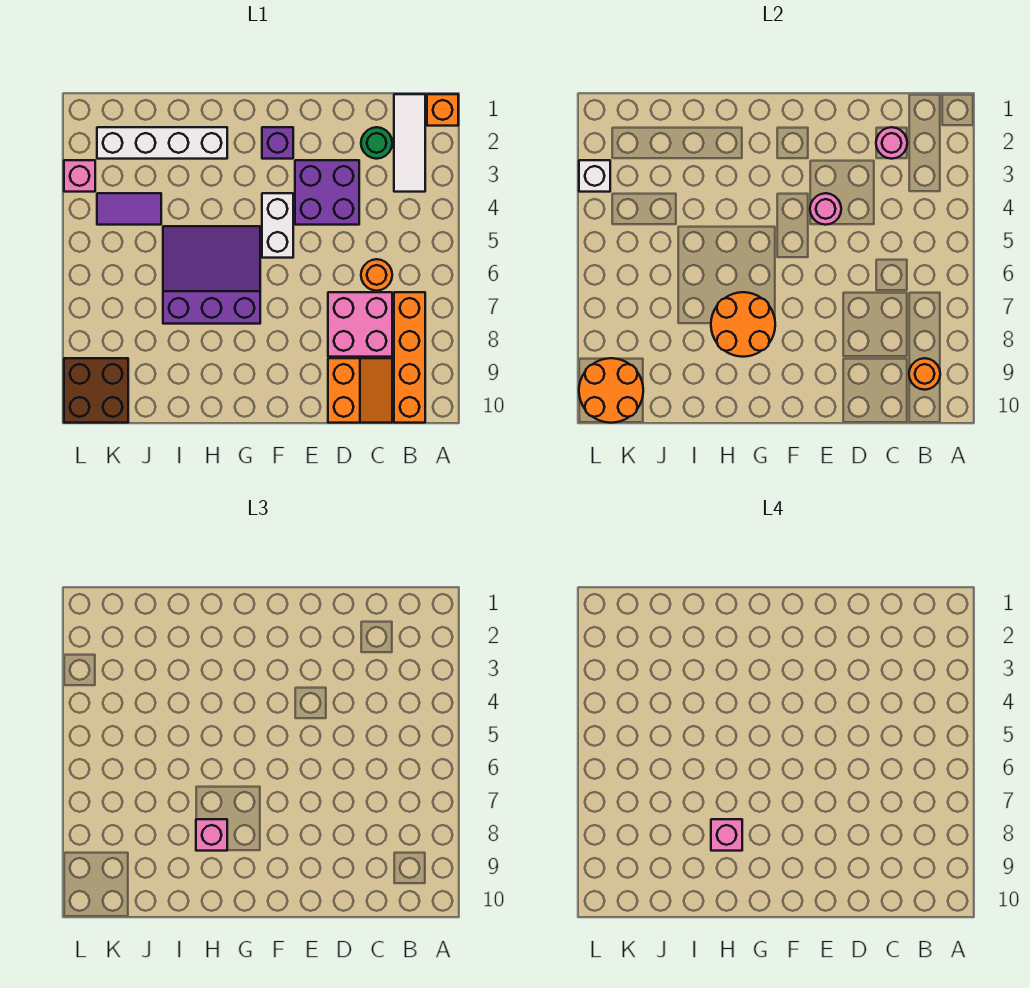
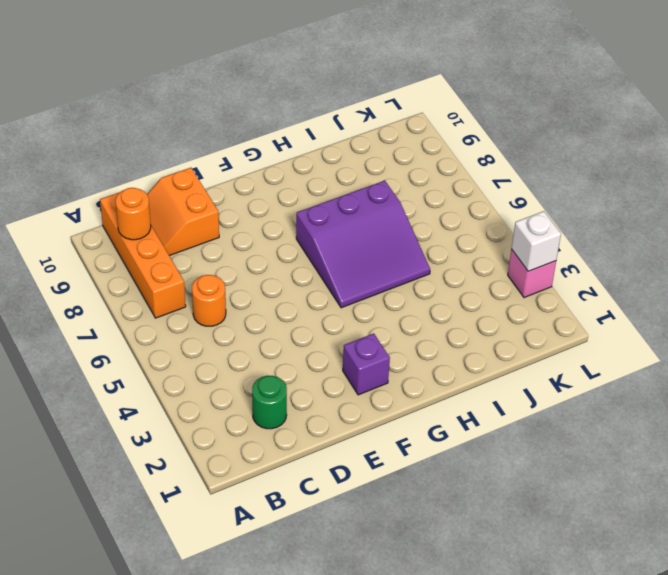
none -> orange 1x1 brick [427,94,458,126]
none -> white 1x3 tile [394,94,425,192]
none -> pink 2x2 brick [328,292,392,357]

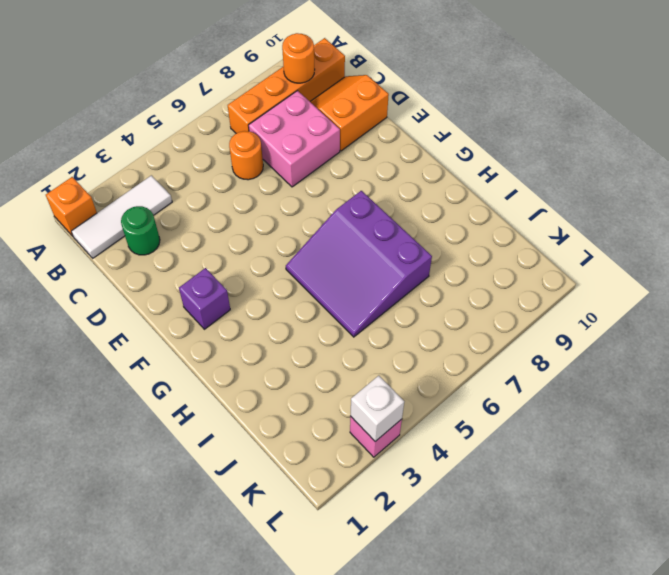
none -> purple 2x2 brick [295,160,359,225]
none -> white 1x2 brick [262,193,293,258]
none -> white 1x4 brick [97,127,227,159]

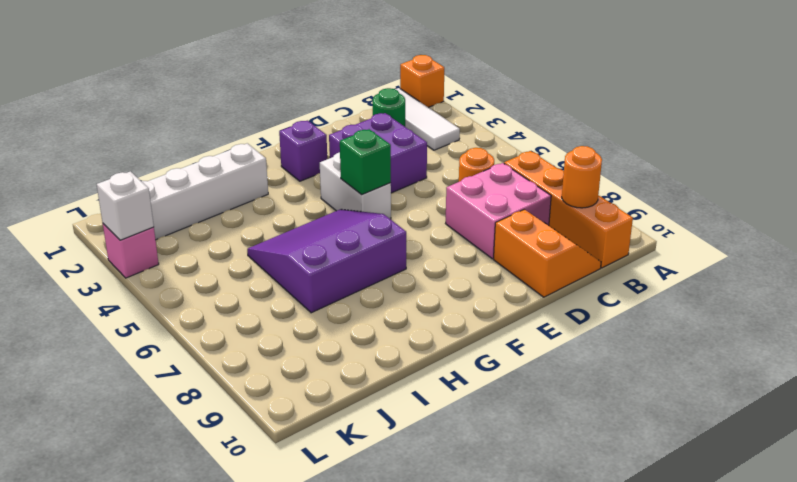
green 1x1 brick [340,129,391,195] -> none
none -> purple 1x2 tile [97,193,161,225]
none -> brown 2x2 brick [64,358,128,423]
none -> pink 1x1 round brick [876,127,907,159]

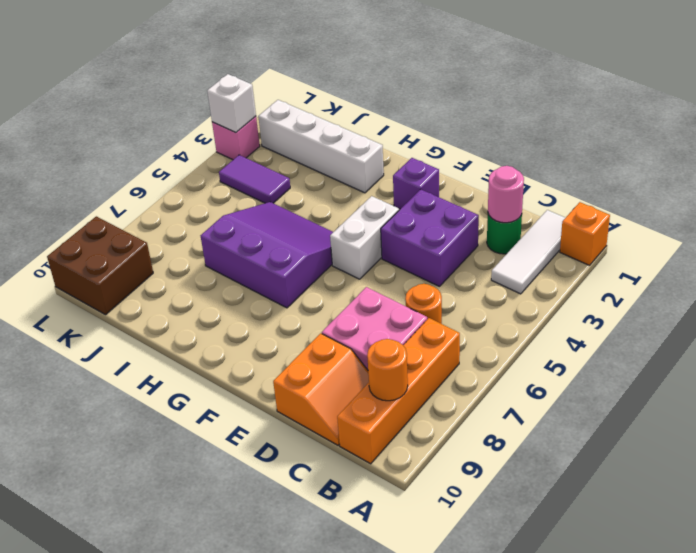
none -> pink 1x1 round brick [810,193,841,225]
none -> orange 2x2 round brick [711,292,775,357]
none -> orange 2x2 round brick [579,358,643,423]

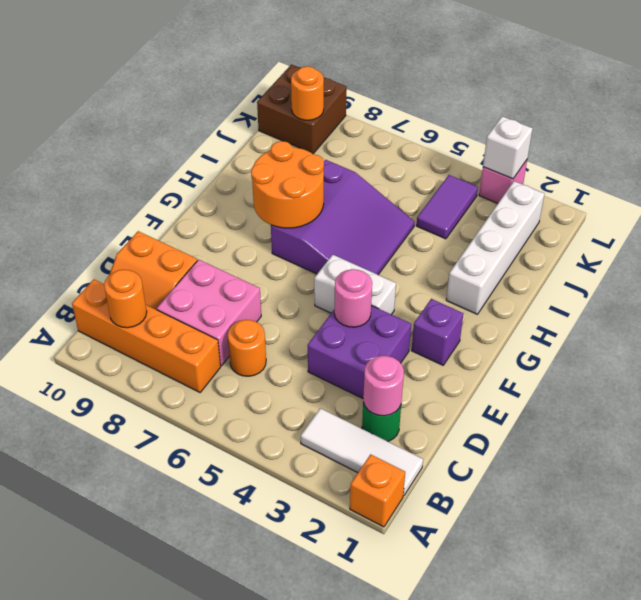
orange 1x1 round brick [291,66,324,120] -> orange 2x2 round brick [579,358,643,423]
none -> pink 1x1 brick [196,819,227,851]
none -> pink 1x1 brick [711,819,742,851]

